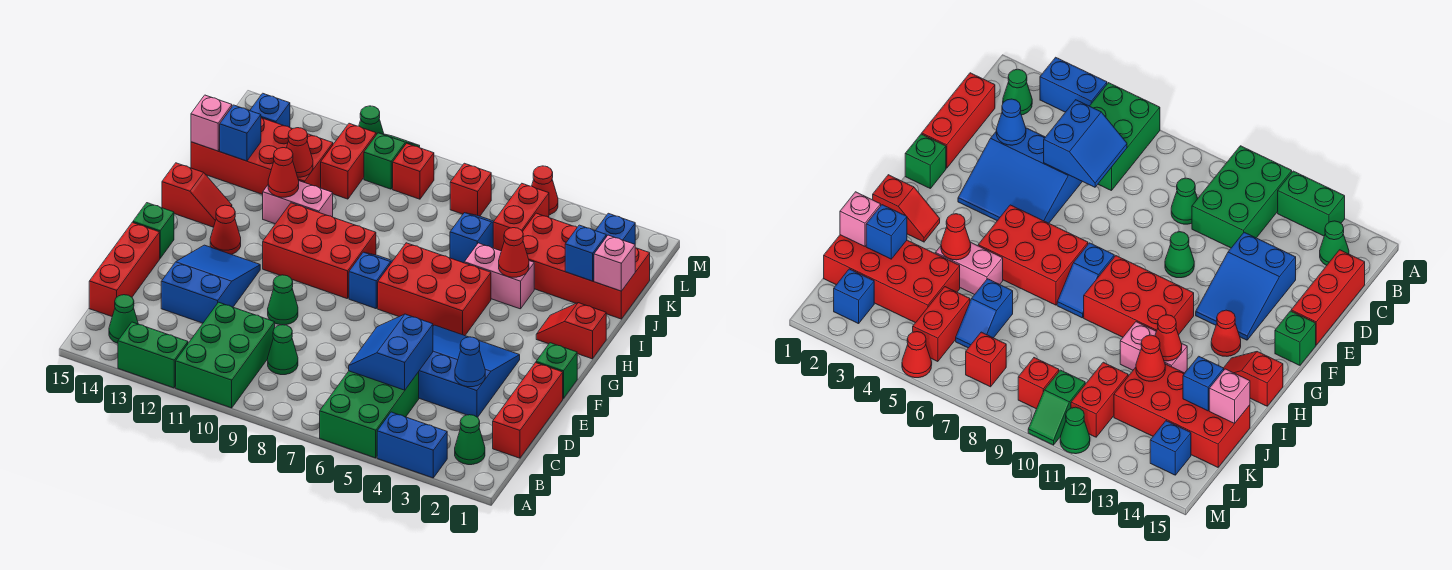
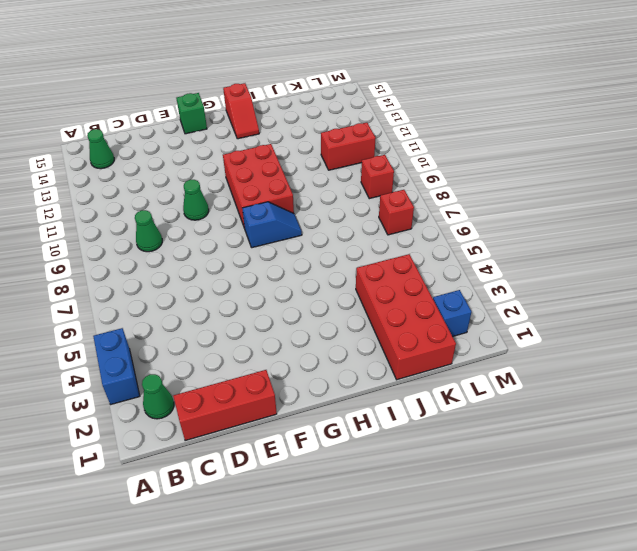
none -> green 2x3 brick [320,371,419,458]
none -> green 2x3 brick [176,302,275,408]
none -> green 1x2 brick [118,322,188,388]
none -> red 1x3 brick [89,223,160,316]

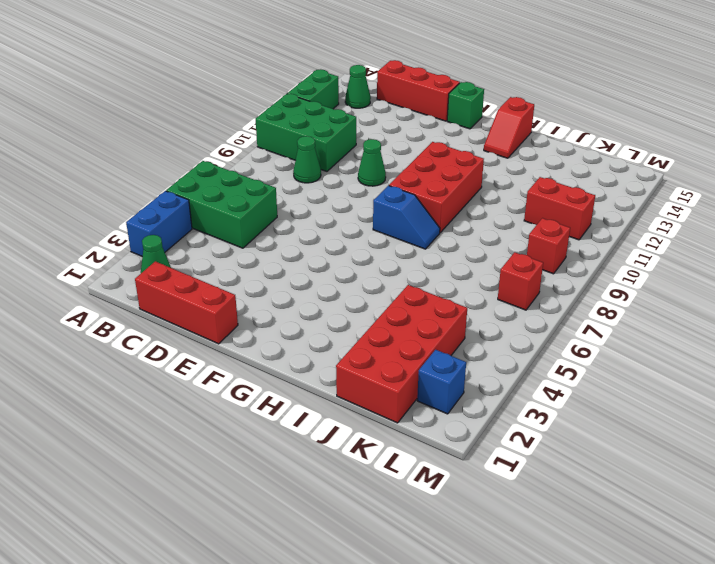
none -> blue 3x3 slope [419,325,520,417]
none -> blue 2x3 slope [161,245,260,323]
none -> green 1x1 brick [536,343,577,399]
none -> red 2x3 brick [378,243,491,336]

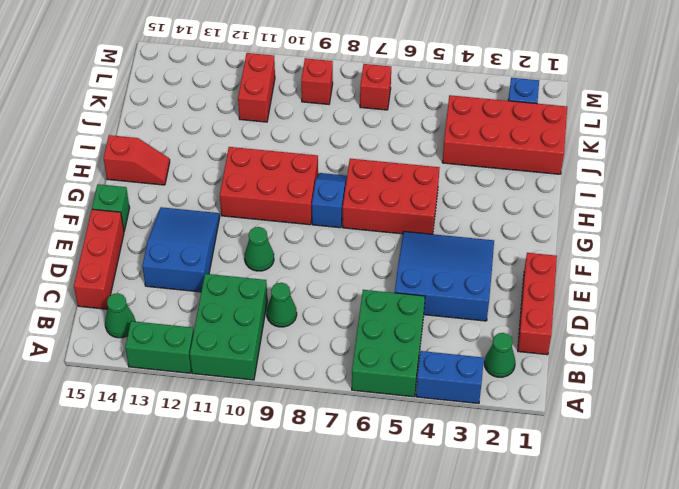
none -> green 1x1 brick [536,343,577,399]
none -> red 1x1 cone [210,205,241,254]
none -> red 1x2 slope [536,303,606,359]
none -> pink 1x2 brick [464,243,534,309]

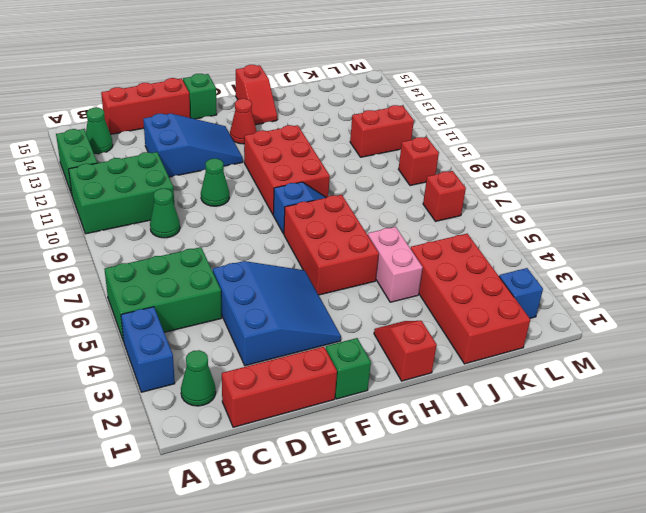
none -> pink 1x2 brick [263,181,333,224]
none -> blue 1x2 slope [450,213,494,263]
none -> red 2x4 brick [191,118,333,195]
none -> red 1x2 brick [493,184,549,251]

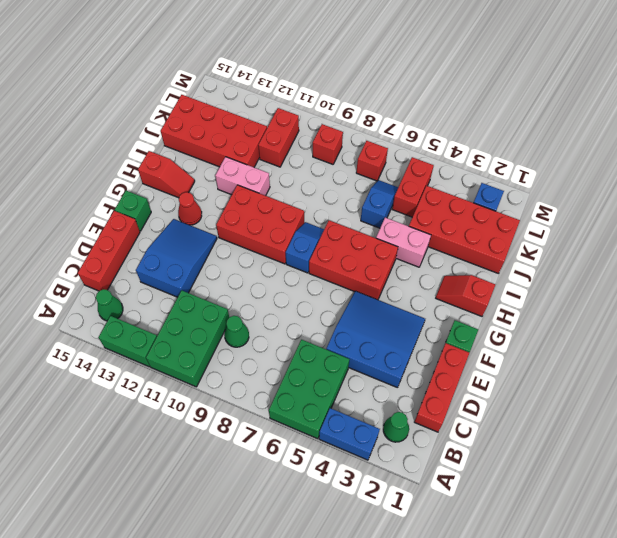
none -> green 1x1 cone [268,275,298,325]
none -> green 1x2 slope [364,133,420,189]
none -> blue 1x1 brick [250,93,290,127]
none -> red 1x1 cone [532,166,558,215]

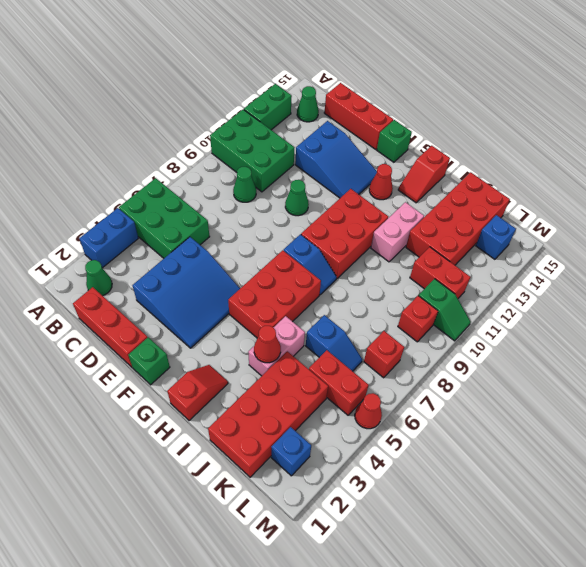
none -> green 1x1 cone [359,106,384,135]
none -> blue 2x2 slope [349,314,433,390]
none -> blue 1x1 cone [455,337,485,387]
none -> red 1x1 cone [268,148,299,197]

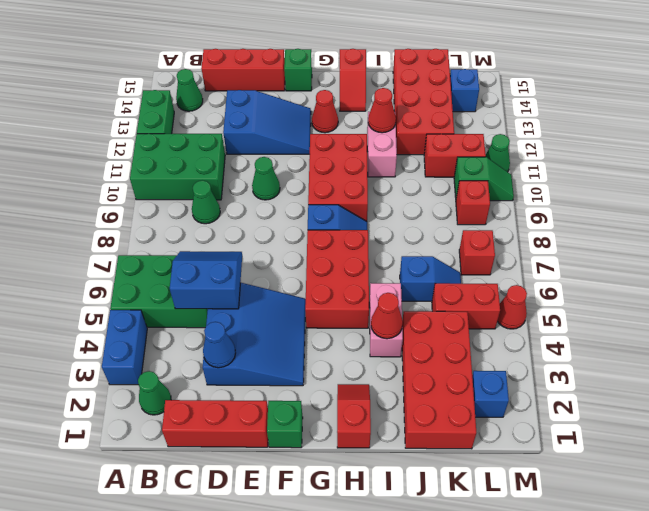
none -> pink 1x1 brick [594,235,635,291]
none -> blue 1x1 brick [565,225,607,281]
none -> red 1x1 cone [287,128,313,177]
none -> blue 1x1 brick [220,105,261,161]

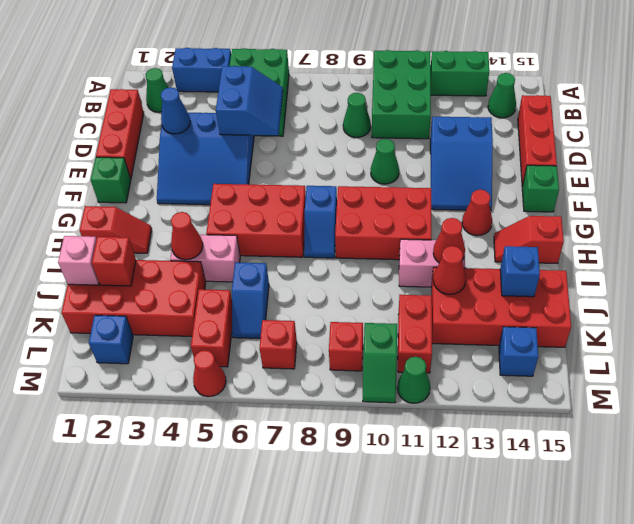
red 1x1 brick [92,237,136,286] -> blue 1x1 brick [565,225,607,281]
none -> pink 1x1 brick [191,95,232,151]

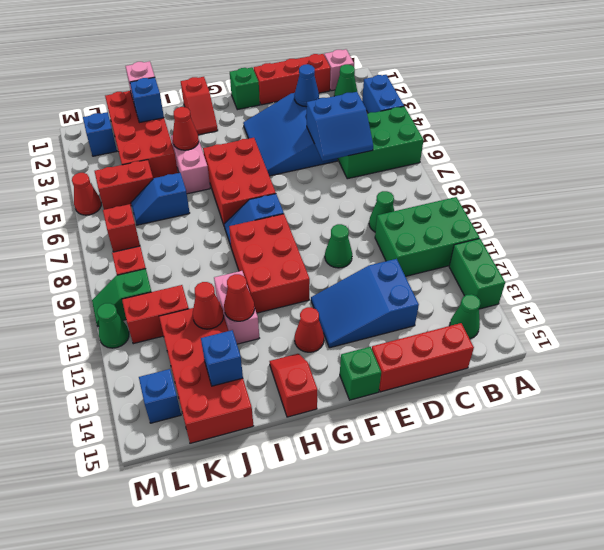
pink 1x1 brick [324,49,354,91] -> pink 1x1 brick moved to [191,95,232,151]

